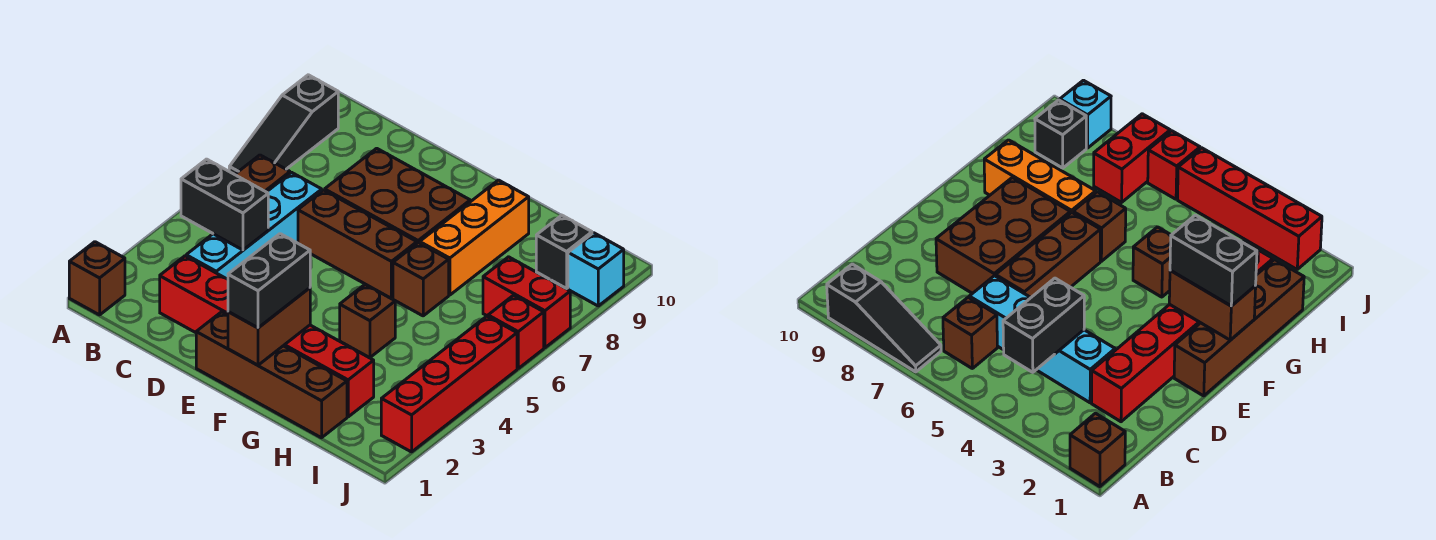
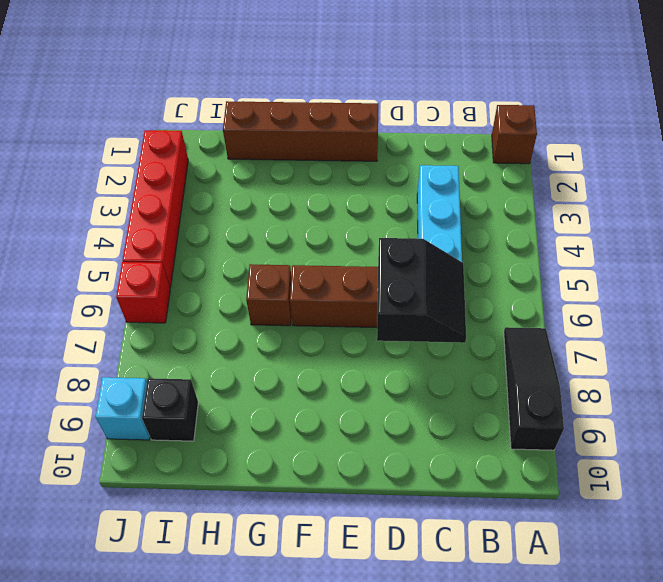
black 2x2 slope [377,238,466,343] -> none
none -> brown 1x1 brick [235,155,290,192]
none -> red 1x6 brick [160,256,374,417]
none -> brown 2x3 brick [325,148,470,243]

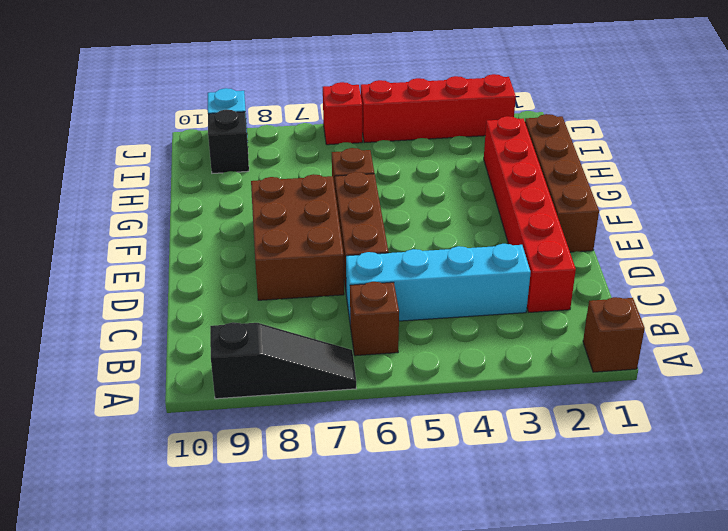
none -> brown 1x1 brick [340,284,395,358]
none -> orange 1x3 brick [420,180,529,295]
none -> red 1x2 brick [483,257,570,348]

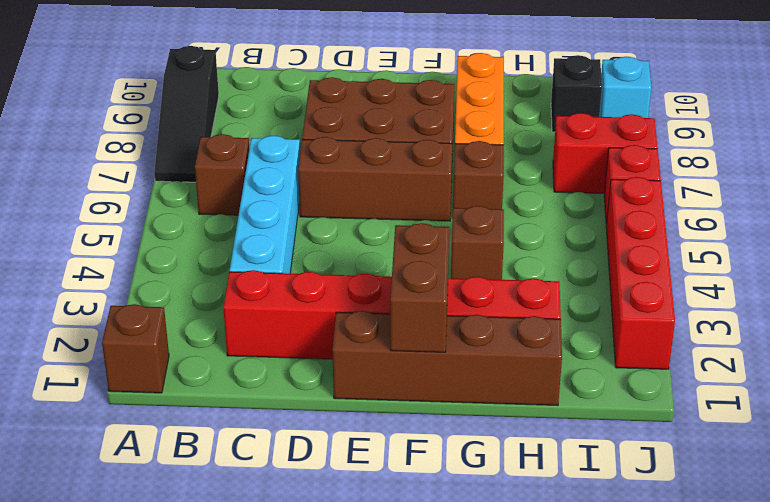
none -> black 1x2 brick [181,159,268,250]
none -> black 1x2 brick [228,234,310,328]

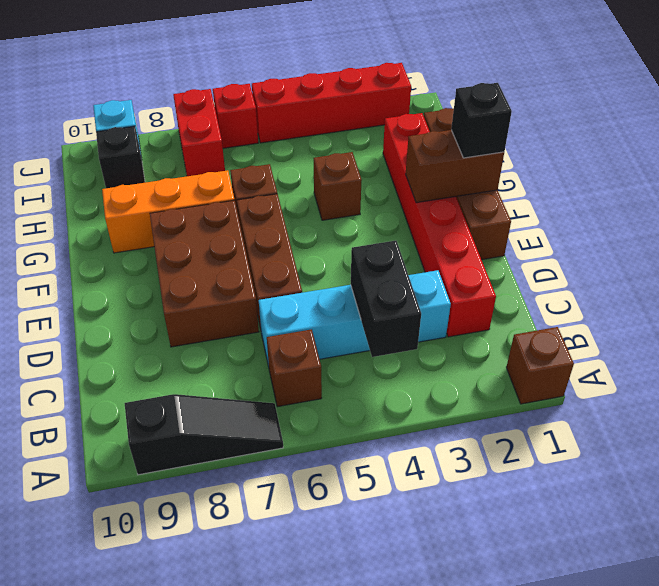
black 1x1 brick [451,83,512,158] -> black 1x2 brick [228,234,310,328]

